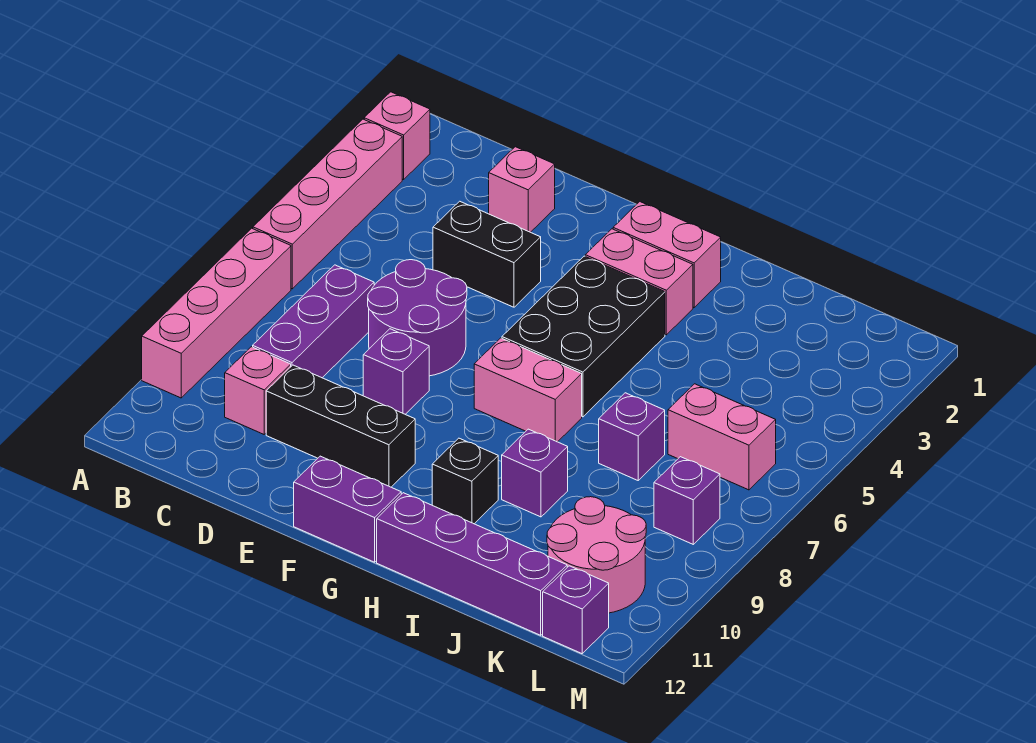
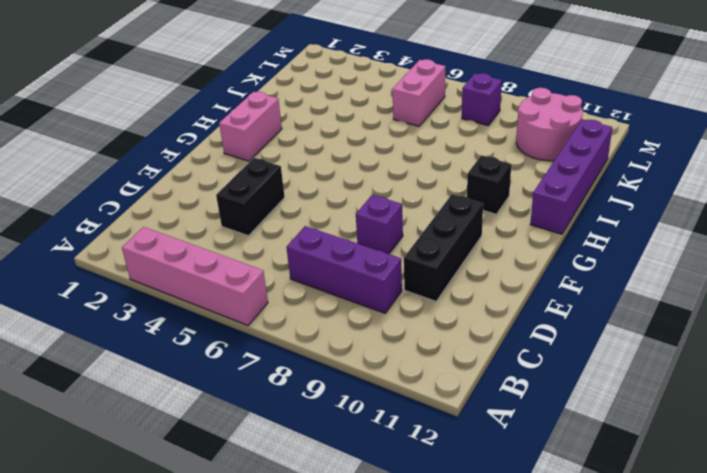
none -> pink 1x1 brick [364,92,430,180]
none -> pink 1x4 brick [142,228,291,398]
none -> pink 1x1 brick [225,347,291,434]

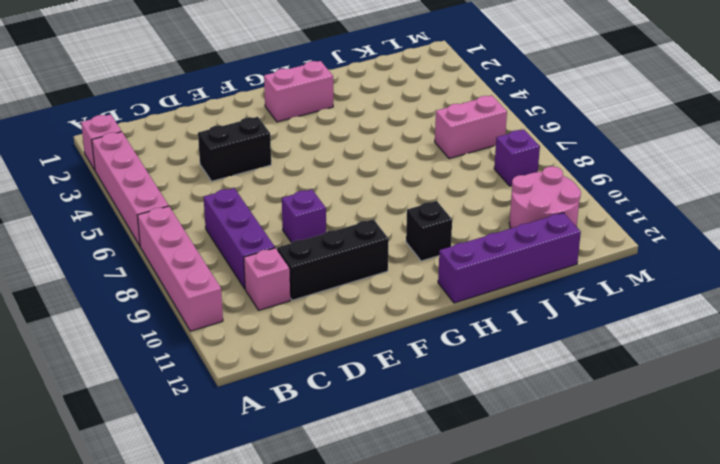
none -> pink 1x1 brick [489,147,555,232]
none -> purple 2x2 round brick [368,260,467,376]
none -> purple 1x2 brick [294,456,401,562]

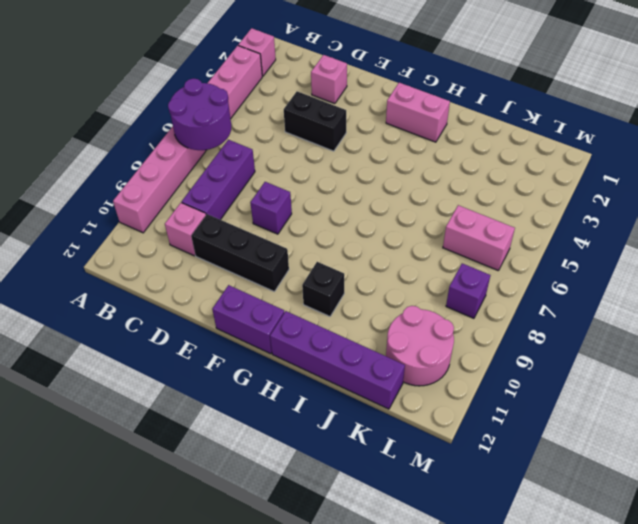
purple 2x2 round brick [168,78,231,150] -> purple 2x2 round brick moved to [368,260,467,376]
none -> pink 1x2 brick [585,229,693,335]
none -> black 2x3 brick [502,256,665,417]
none -> pink 1x2 brick [474,338,582,442]

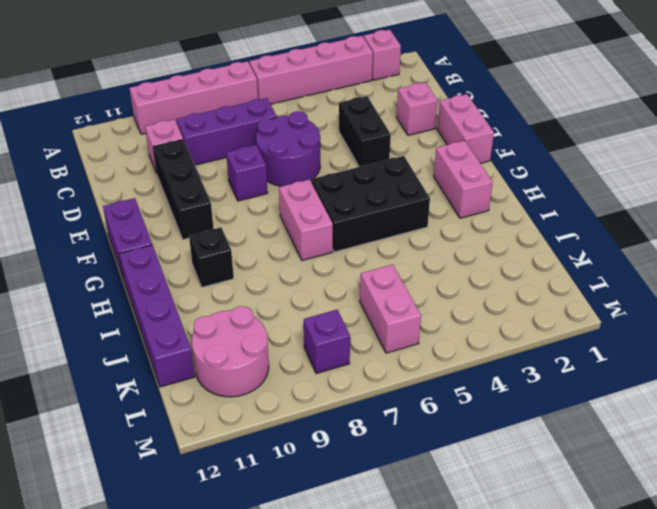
pink 1x2 brick [437,94,494,163] -> pink 1x2 brick moved to [585,229,693,335]
none -> purple 1x1 brick [502,429,568,517]
none -> purple 1x1 brick [599,393,665,480]
none -> purple 1x1 brick [543,566,609,654]

